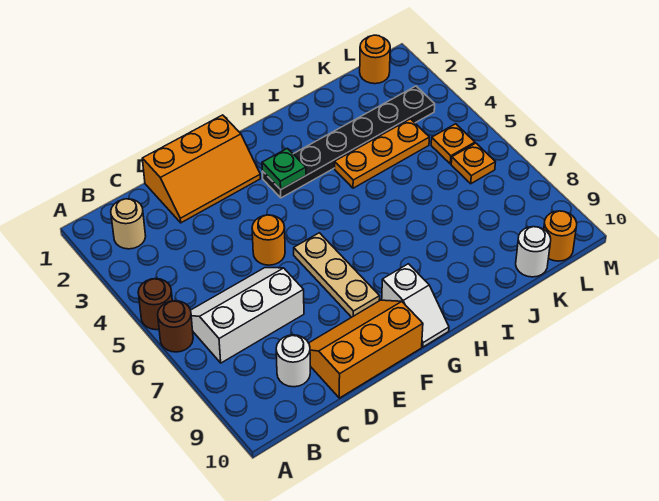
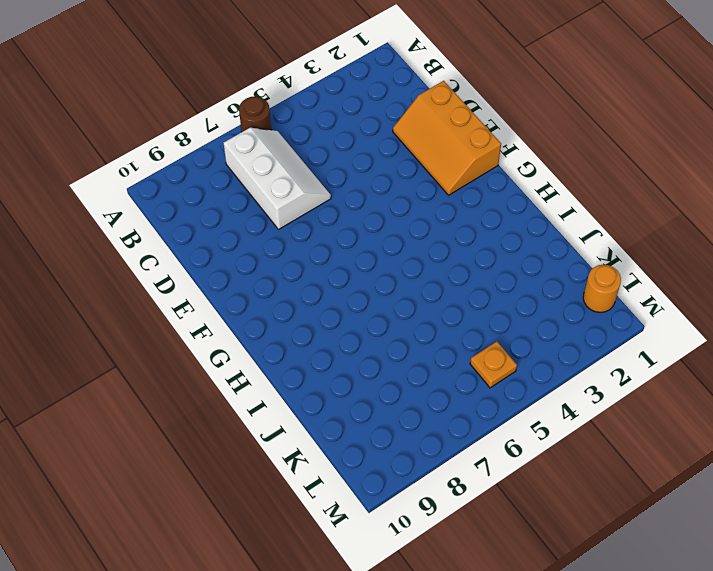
none -> brown 1x1 round brick [138,279,172,330]
none -> tan 1x1 round brick [111,199,146,249]
none -> white 1x1 round brick [276,335,310,387]

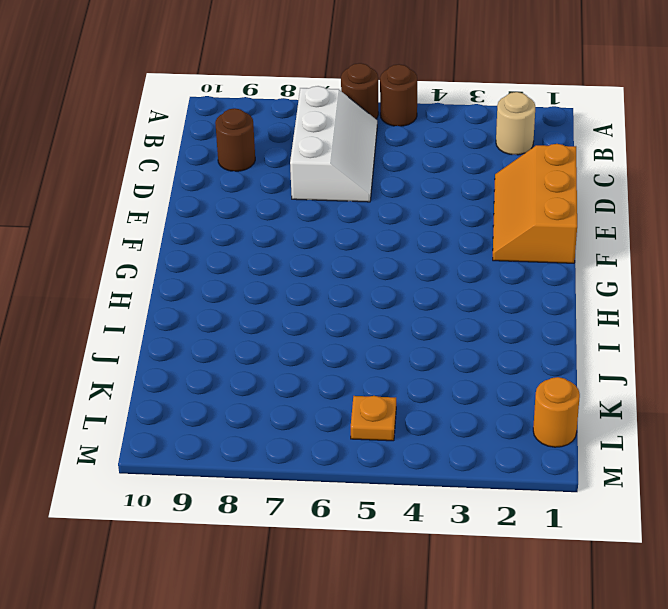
brown 1x1 round brick [215,108,255,171] -> white 1x1 round brick [276,335,310,387]
none -> orange 2x3 slope [309,300,423,398]
none -> orange 1x1 round brick [252,215,285,265]
none -> tan 1x3 plate [294,233,380,317]

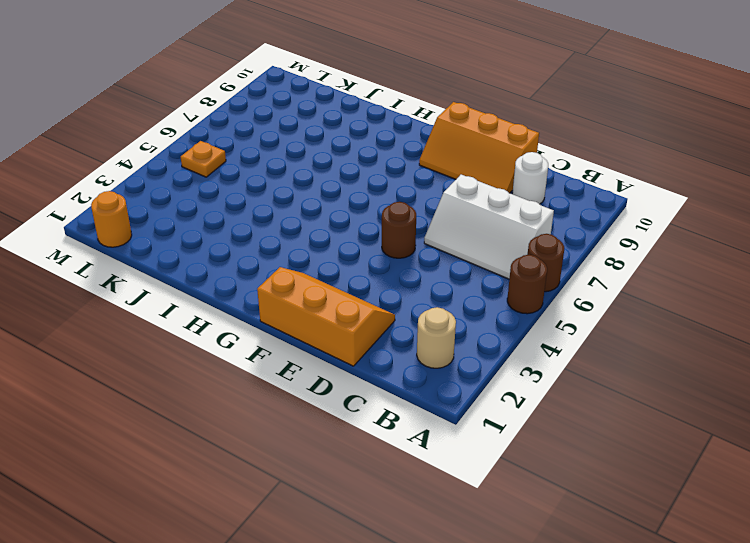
brown 1x1 round brick [382,202,416,258] -> orange 1x1 round brick [252,215,285,265]
none -> tan 1x3 plate [294,233,380,317]
none -> black 1x6 plate [262,86,435,198]
none -> white 1x2 slope [382,264,449,347]

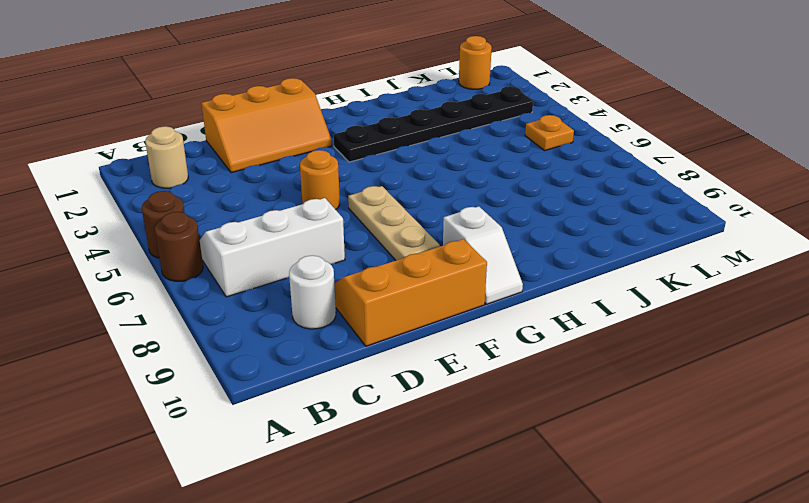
none -> orange 1x3 plate [335,119,429,188]
none -> white 1x1 round brick [516,227,551,277]
none -> orange 1x1 plate [451,143,495,184]

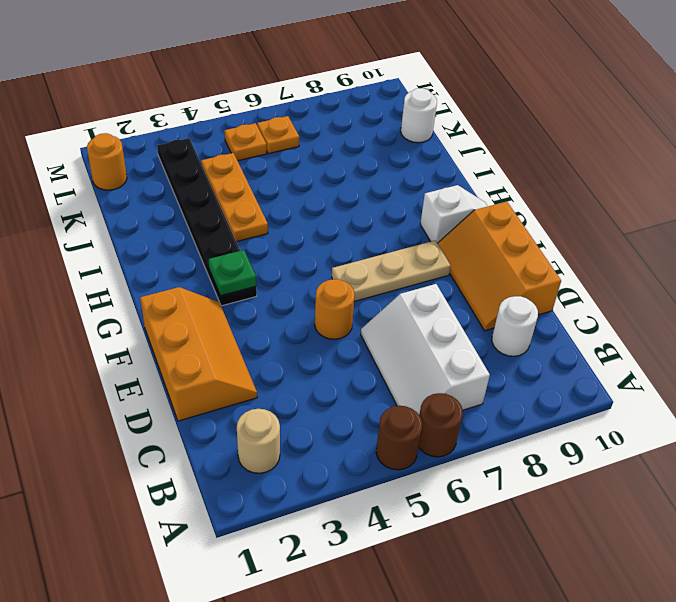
none -> orange 1x1 round brick [544,211,577,261]

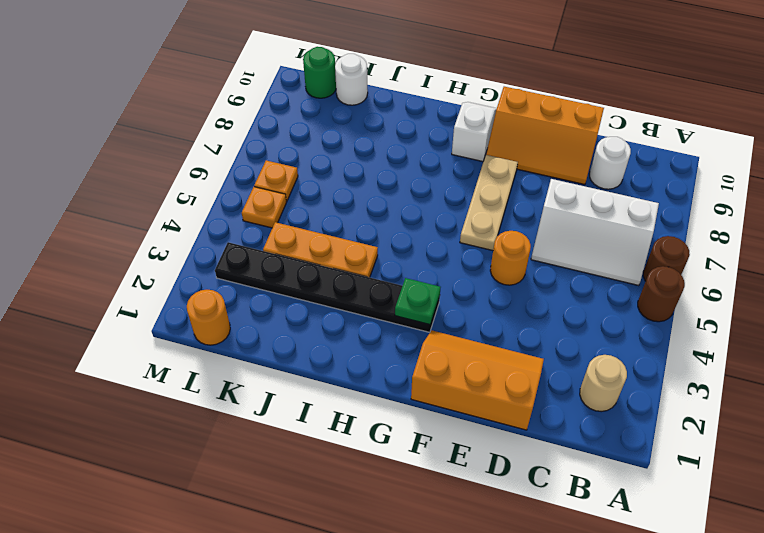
green 1x1 round brick [303,47,336,98] -> orange 1x1 round brick [544,211,577,261]

